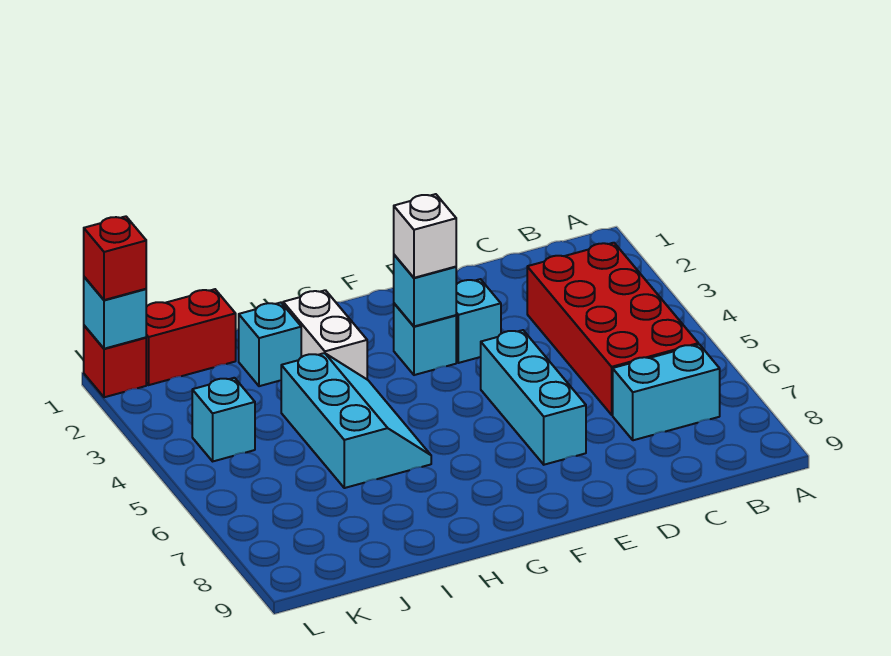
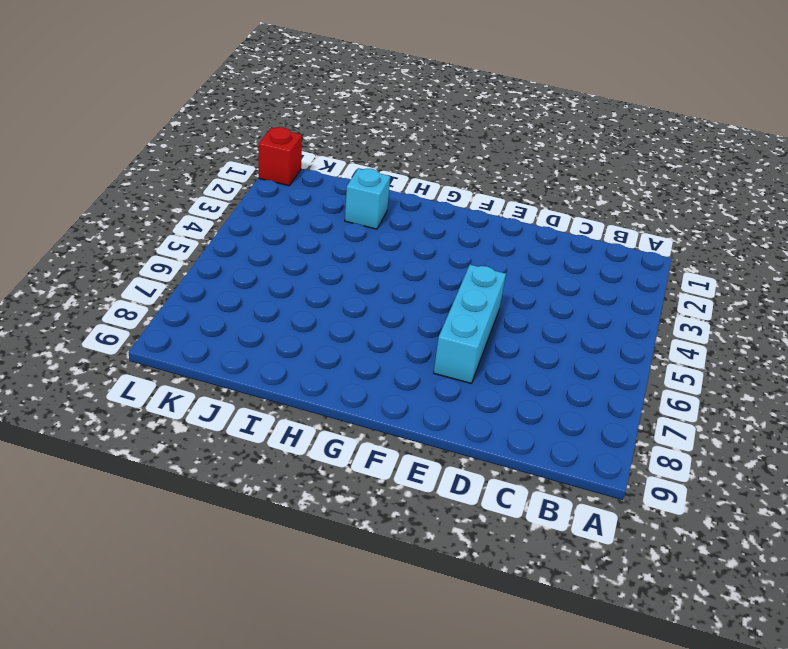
none -> red 2x4 brick [527,243,698,415]
none -> cyan 1x2 brick [613,344,720,440]
none -> cyan 1x1 brick [456,279,501,363]

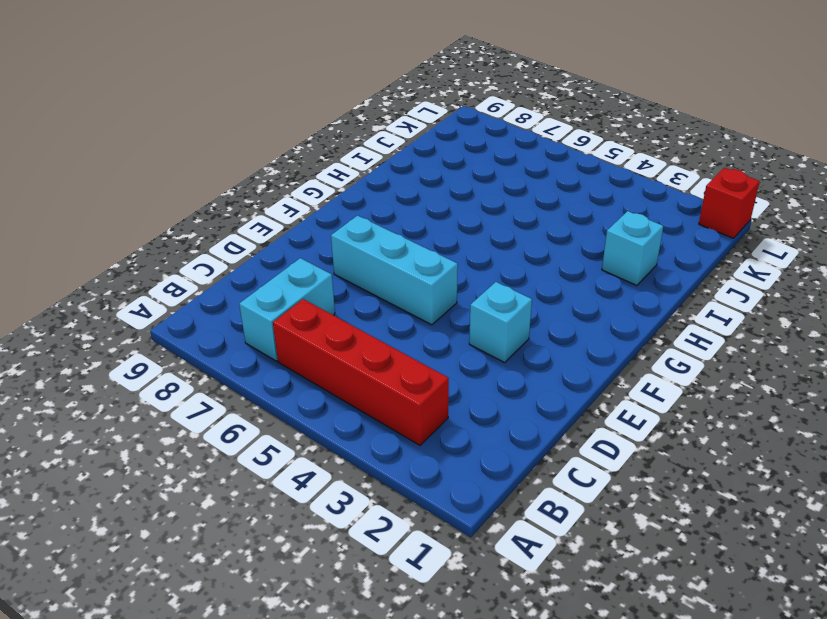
red 1x4 brick [273,299,449,445] -> red 2x4 brick [527,243,698,415]
none -> cyan 1x1 brick [394,303,456,375]
none -> white 1x2 brick [283,290,367,379]
none -> cyan 2x3 slope [281,353,431,488]

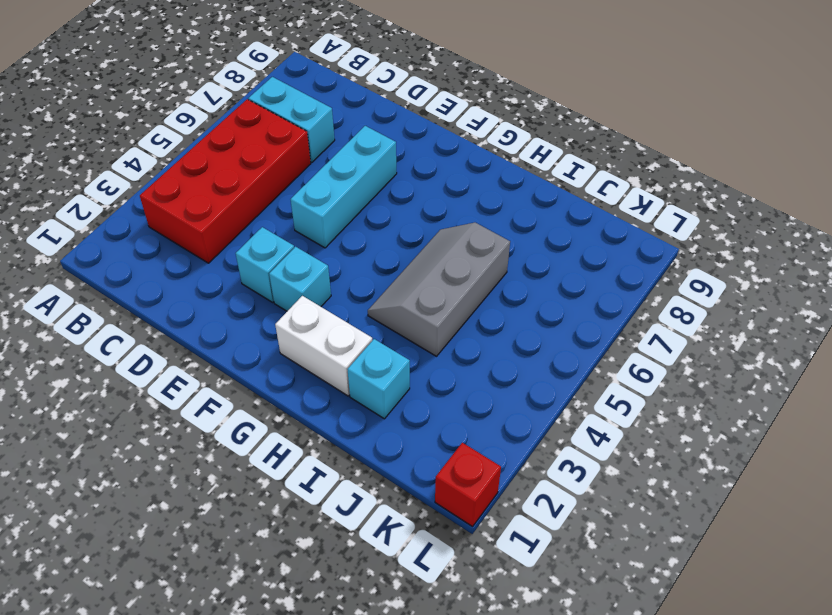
white 1x2 brick [275,296,372,396] -> white 1x2 brick turned to [283,290,367,379]
grey 2x3 slope [368,223,510,356] -> cyan 2x3 slope [281,353,431,488]
none -> red 1x2 brick [146,289,236,385]
none -> cyan 1x1 brick [192,378,255,461]
none -> cyan 1x1 brick [394,255,456,326]

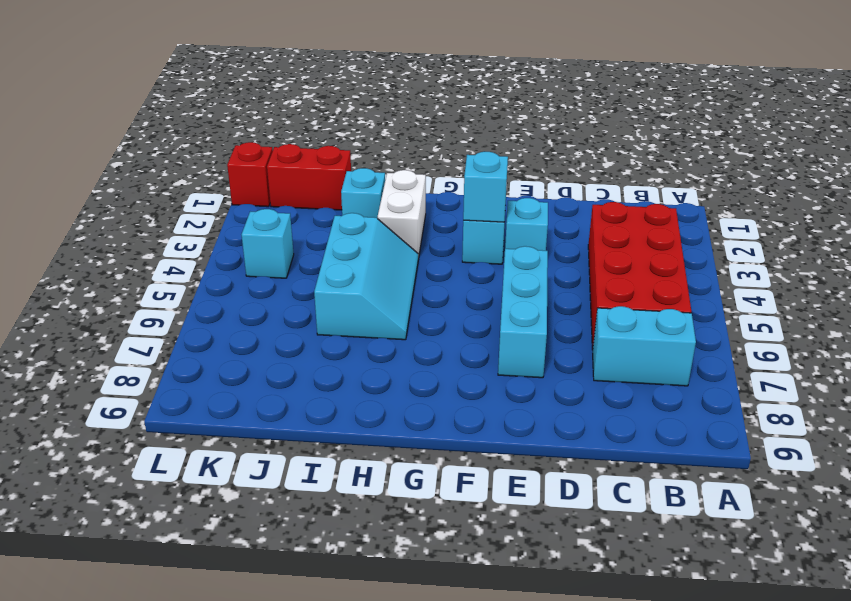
none -> cyan 1x1 brick [84,277,146,349]
none -> white 1x1 brick [394,194,456,278]
none -> red 1x1 brick [84,216,146,300]

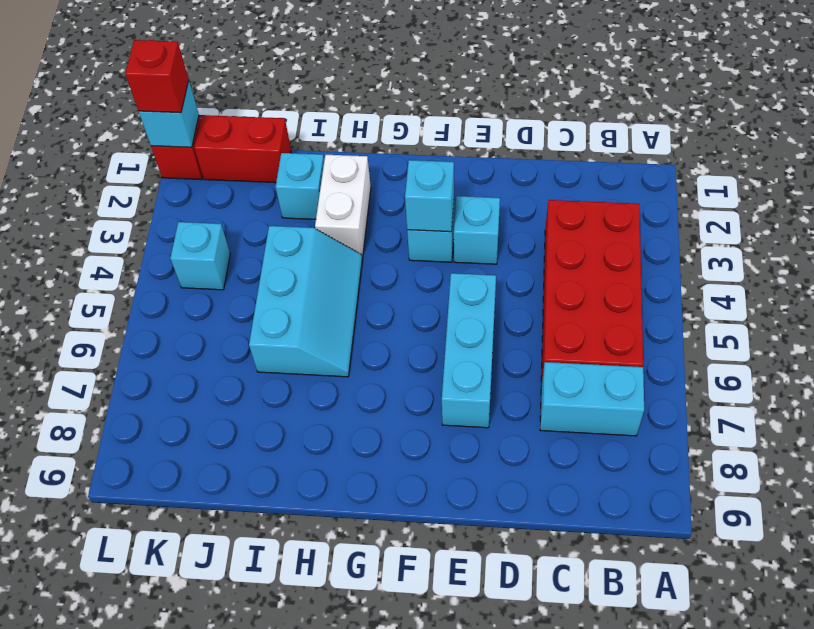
none -> white 1x1 brick [394,194,456,278]

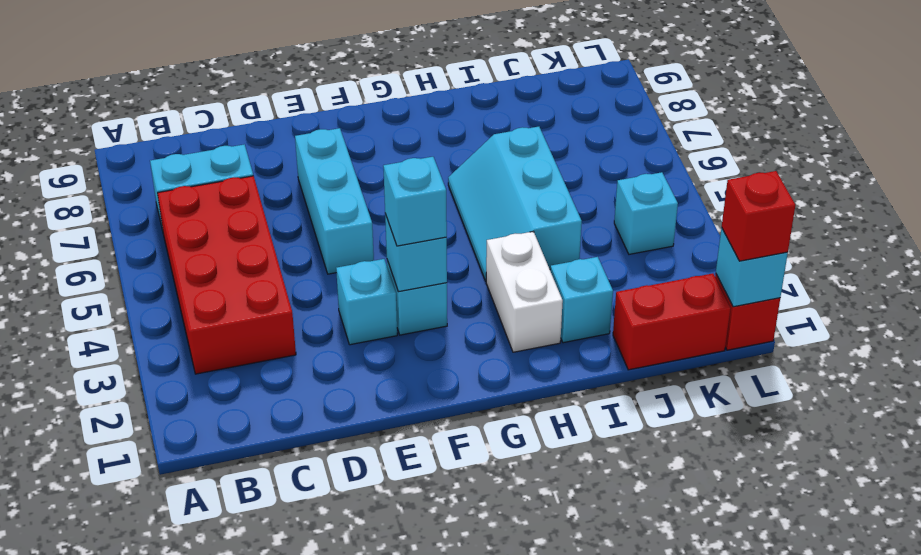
cyan 1x1 brick [383,157,447,246] -> white 1x1 brick [394,194,456,278]

